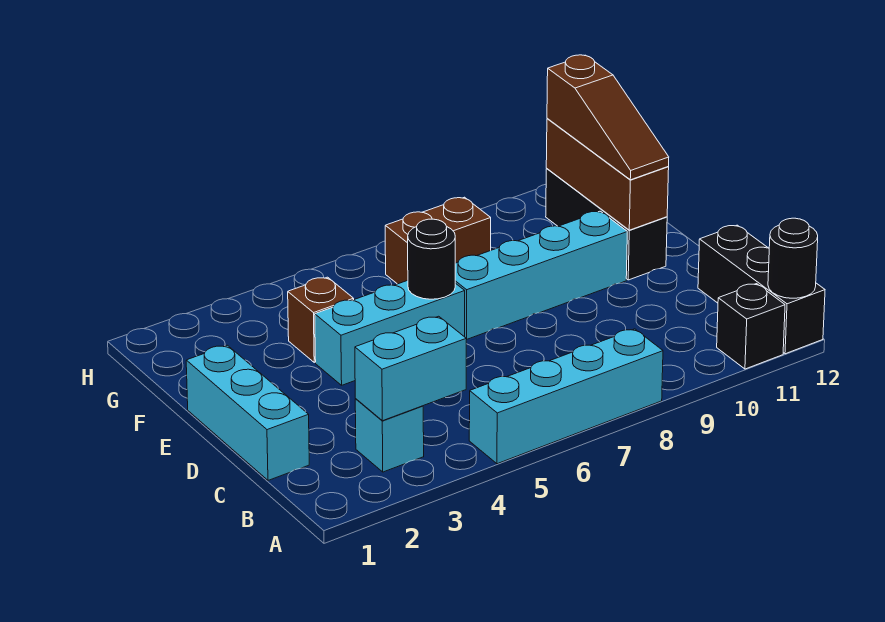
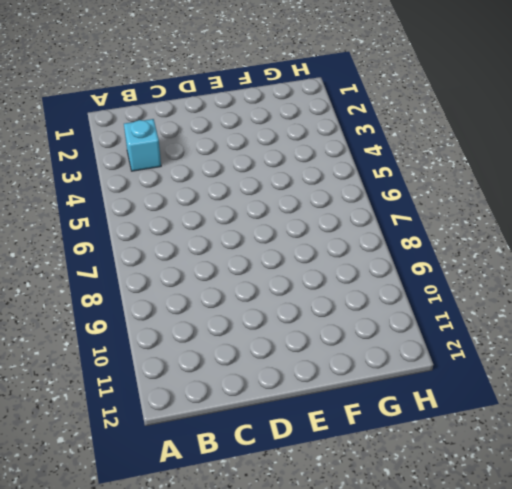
none -> cyan 1x4 brick [469,329,663,464]
none -> black 1x1 brick [717,284,785,369]
none -> black 1x3 brick [698,225,825,354]

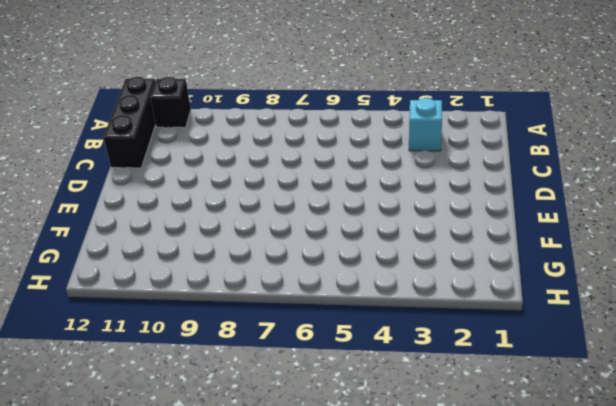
none -> cyan 1x4 brick [469,329,663,464]
none -> cyan 1x3 brick [186,345,309,480]
none -> cyan 1x3 brick [315,280,465,385]

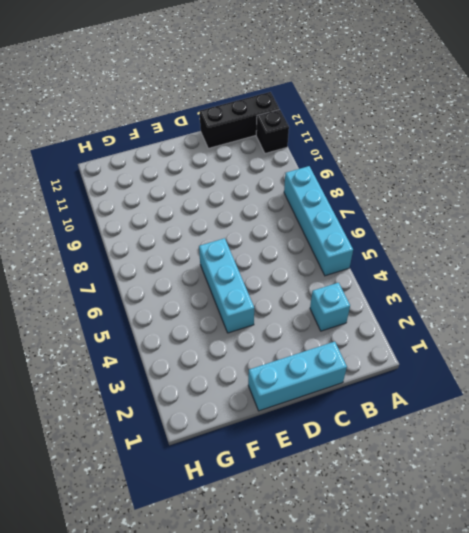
none -> cyan 1x4 brick [455,211,627,339]
none -> black 1x3 brick [546,169,667,280]
none -> brown 1x1 brick [288,277,354,362]

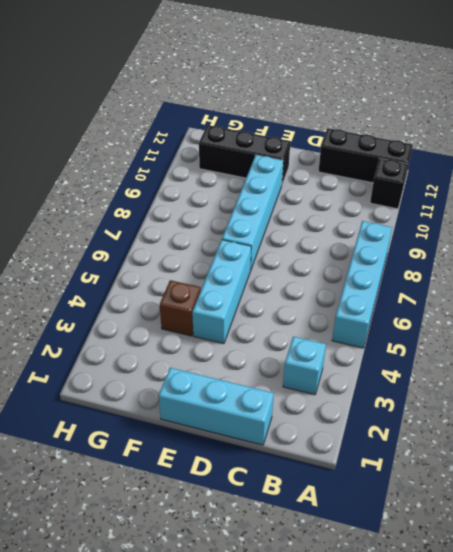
none -> brown 1x2 brick [385,197,491,284]
none -> black 1x1 round brick [768,218,818,298]
none -> cyan 1x2 brick [355,316,467,421]

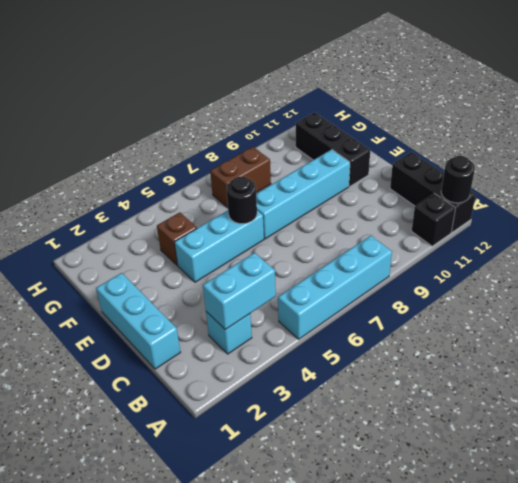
none -> brown 1x3 brick [546,119,669,230]
none -> brown 1x3 slope [547,55,669,180]

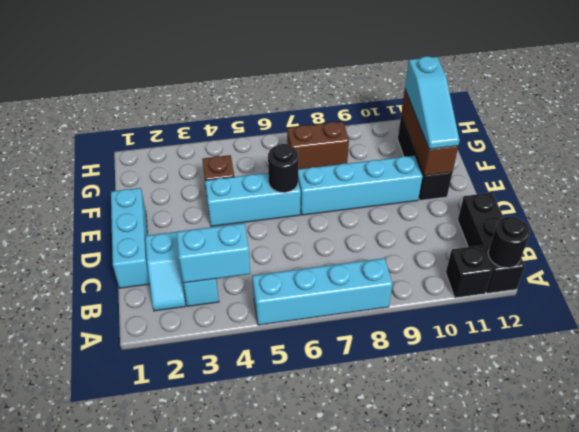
cyan 1x2 slope [145,232,186,311] -> none
cyan 1x3 slope [405,56,460,149] -> brown 1x3 slope [547,55,669,180]

